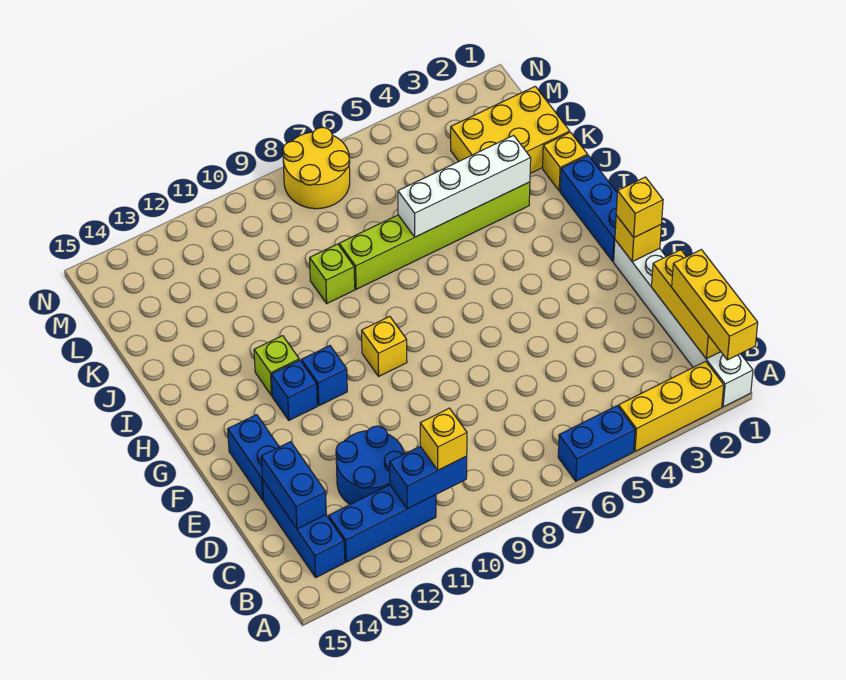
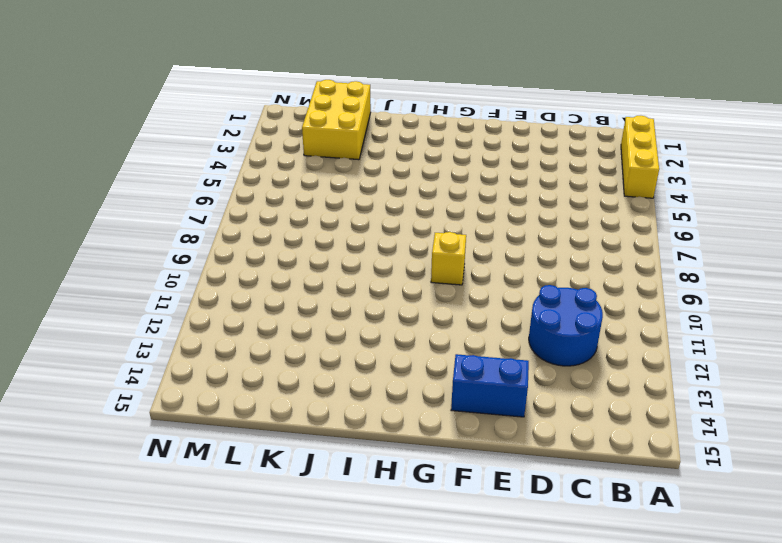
none -> white 1x6 brick [614,240,753,407]
none -> blue 1x2 brick [558,406,635,481]
none -> blue 1x3 brick [329,485,436,562]

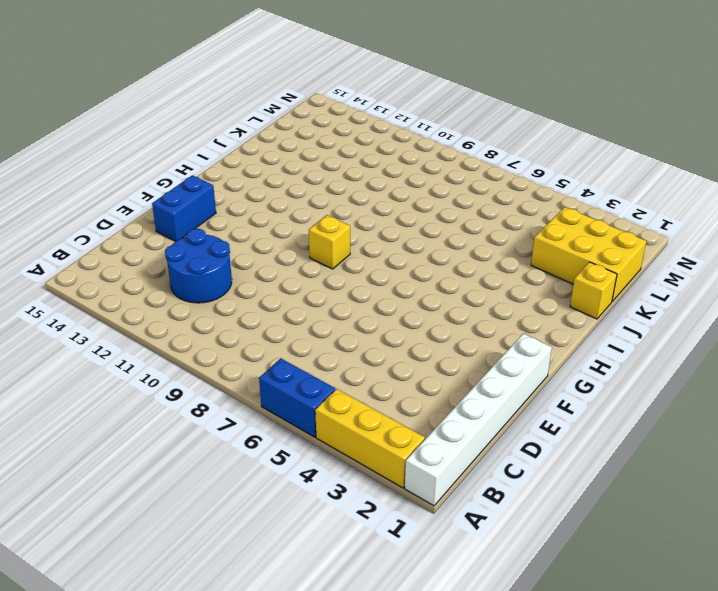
none -> blue 1x3 brick [329,485,436,562]
none -> blue 1x3 brick [263,481,345,577]
none -> blue 1x3 brick [560,156,617,261]

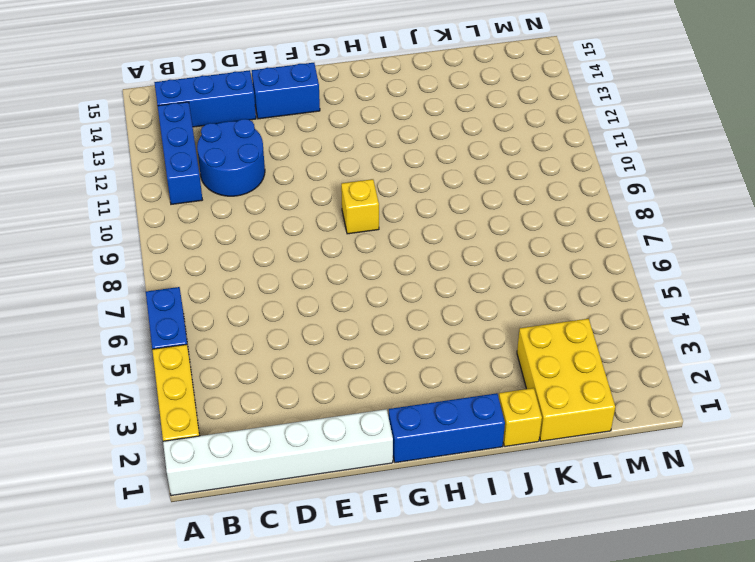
none -> blue 1x1 brick [302,346,347,406]
none -> blue 1x1 brick [271,360,317,420]
none -> lime 1x1 brick [254,336,299,396]

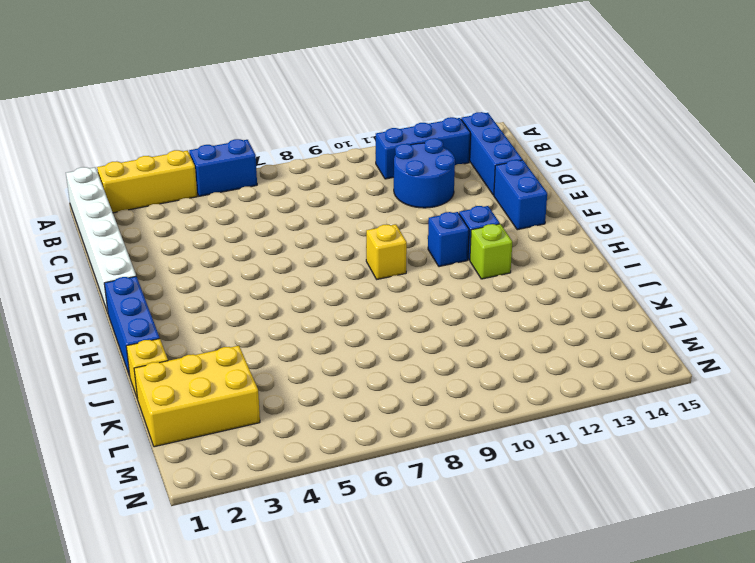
none -> lime 1x6 brick [339,182,530,289]
none -> lime 1x1 brick [310,244,355,303]
none -> yellow 2x2 round brick [283,127,350,209]

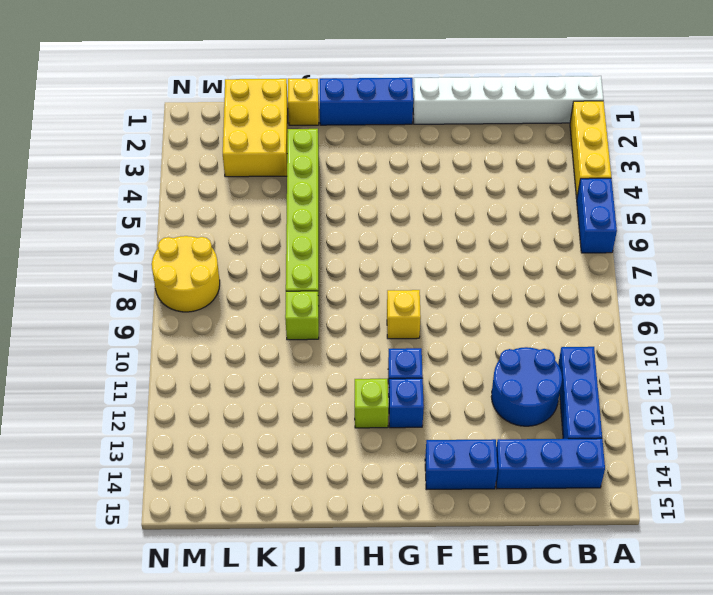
none -> yellow 1x3 brick [652,250,721,359]
none -> blue 1x2 brick [390,446,467,509]
none -> blue 1x2 brick [261,442,326,529]

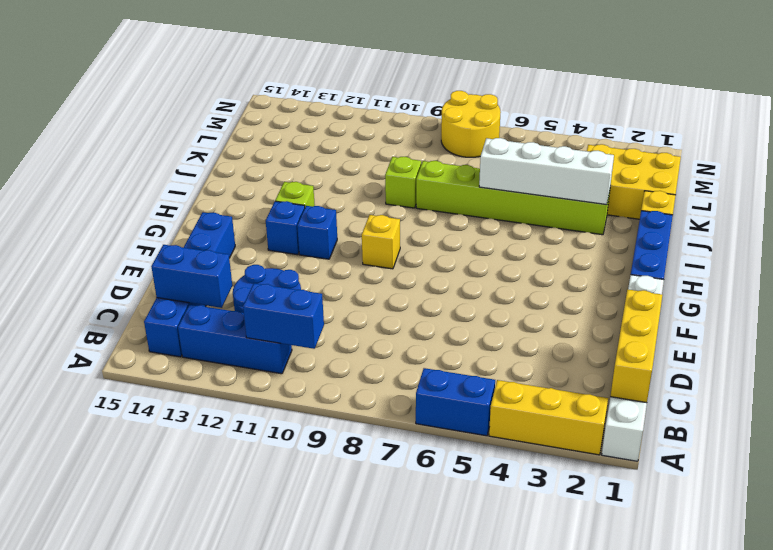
blue 1x2 brick [151,245,232,308] -> blue 1x2 brick turned to [261,442,326,529]
none -> yellow 1x1 brick [615,216,661,262]
none -> yellow 1x3 brick [672,250,758,360]
none -> yellow 1x1 brick [420,408,467,470]

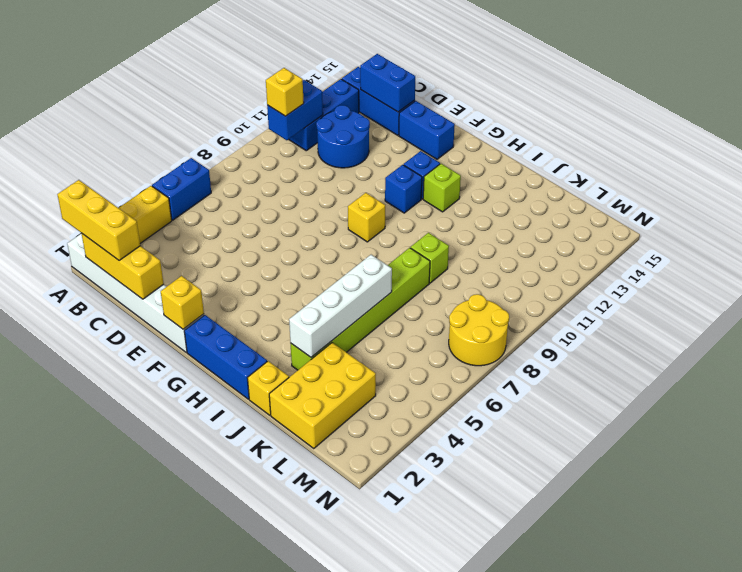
none -> yellow 1x1 brick [616,177,663,237]

